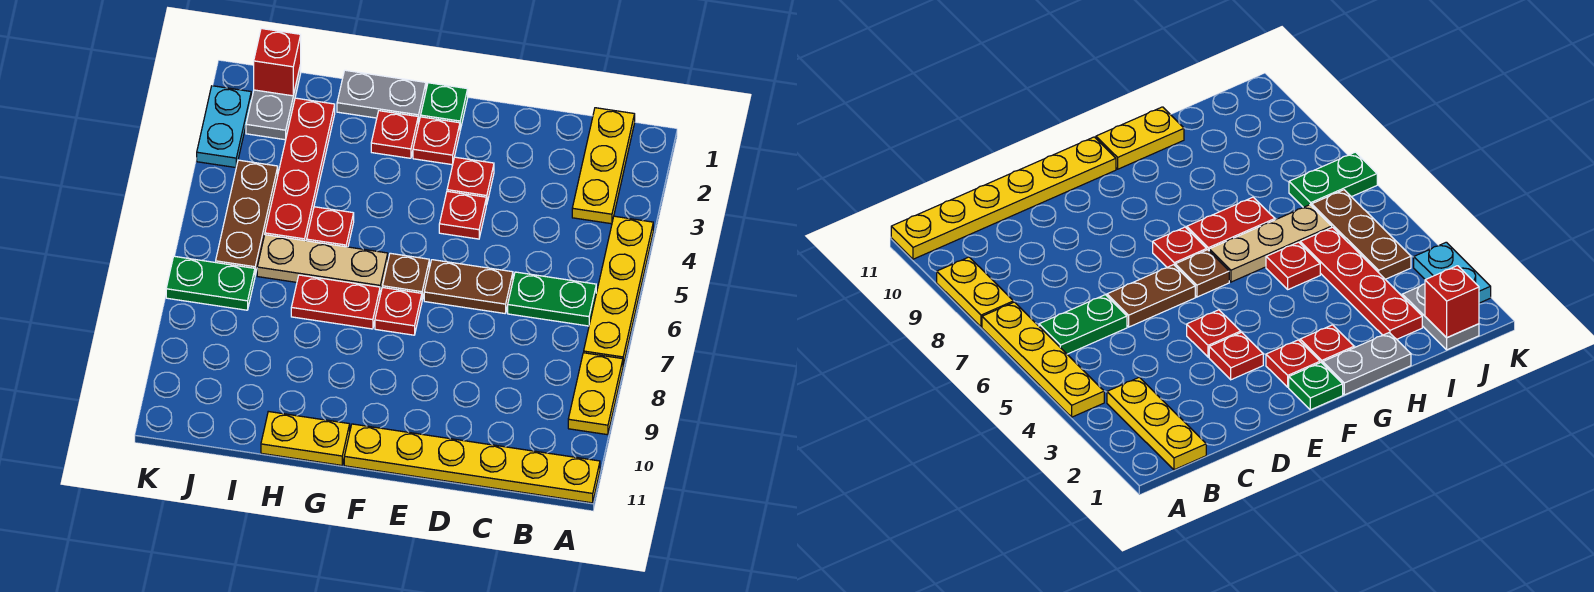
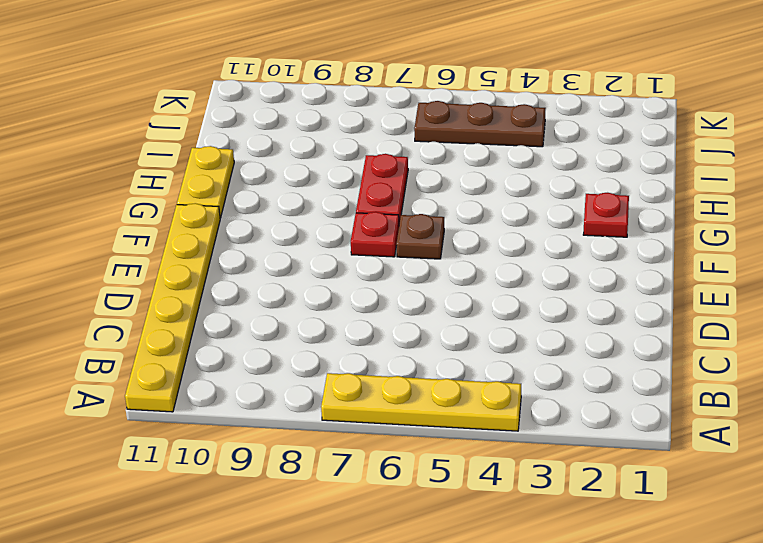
none -> yellow 1x2 plate [568,353,623,435]
none -> yellow 1x3 plate [572,108,635,224]
none -> green 1x2 plate [508,272,596,326]

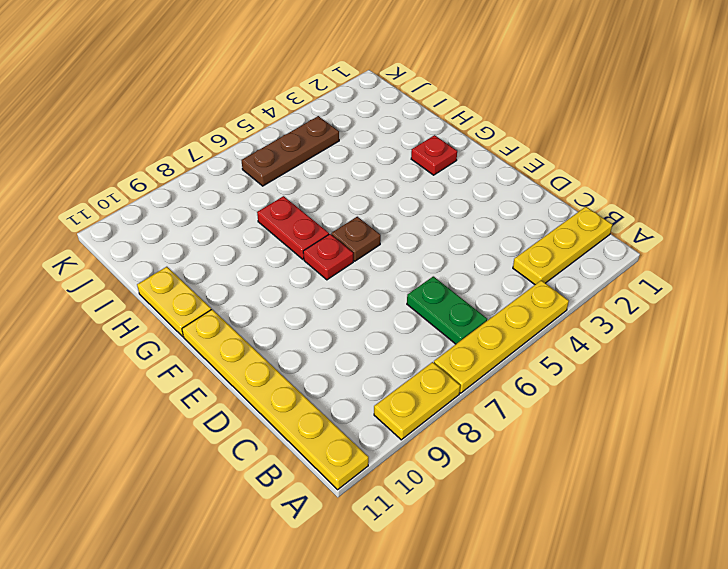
none -> brown 1x2 plate [424,260,513,313]
none -> red 1x1 plate [447,157,494,205]
none -> red 1x1 plate [439,191,486,239]

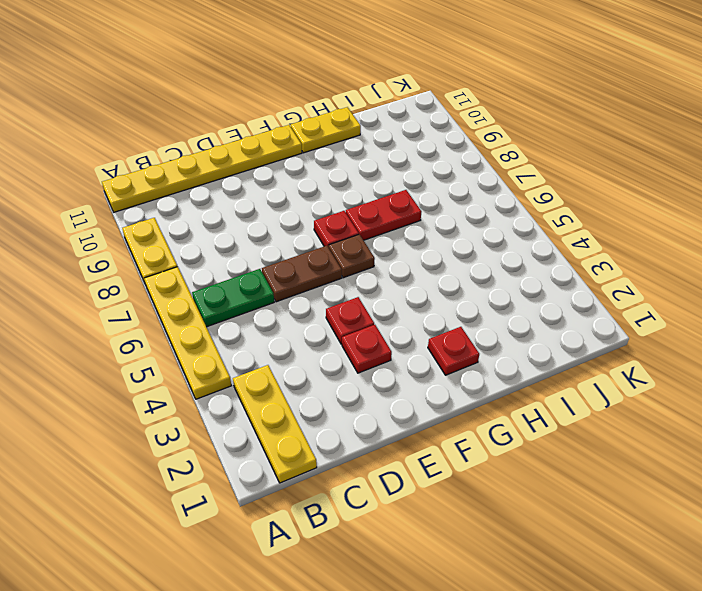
none -> green 1x1 plate [421,83,468,130]
none -> red 1x1 plate [413,117,460,165]
none -> grey 1x2 plate [337,70,426,124]

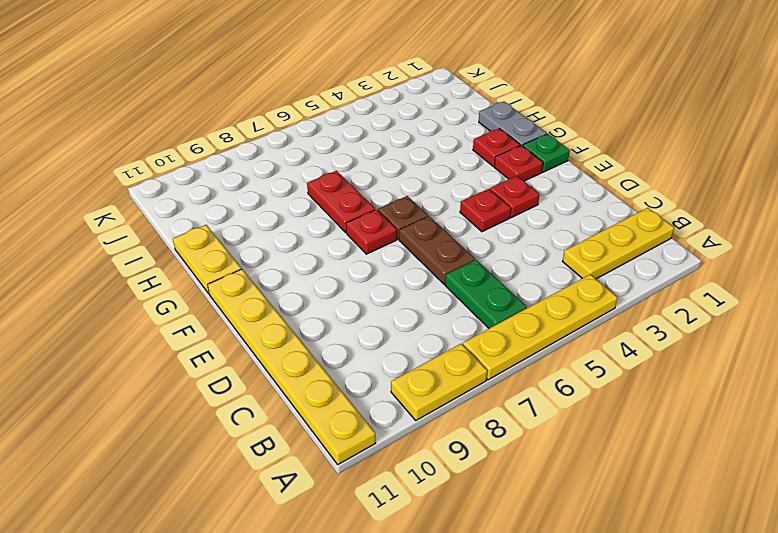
none -> tan 1x3 plate [257,235,388,295]
none -> red 1x1 plate [307,207,354,247]
none -> red 1x4 plate [265,98,335,241]

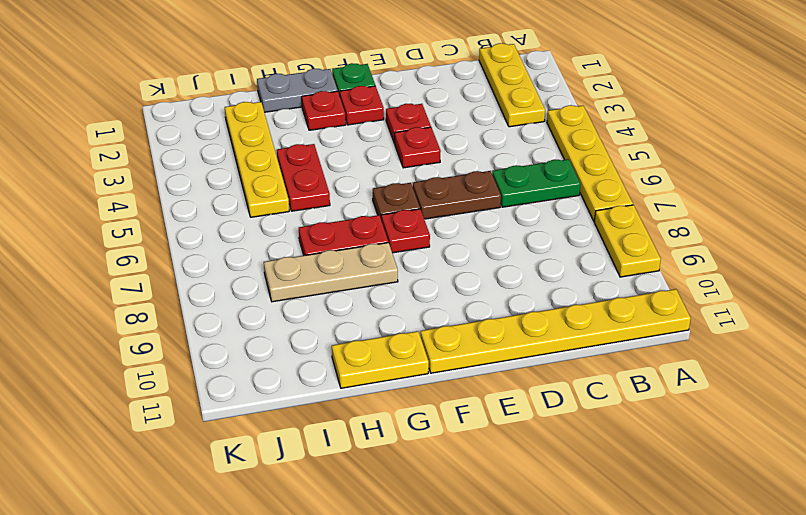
tan 1x3 plate [264,243,398,302] -> tan 1x3 plate moved to [257,235,388,295]
red 1x2 plate [277,144,330,211] -> red 1x1 plate [307,207,354,247]
yellow 1x4 plate [225,102,289,217] -> red 1x4 plate [265,98,335,241]
none -> grey 1x2 plate [246,65,301,140]
none -> brown 1x3 plate [216,160,278,275]
none -> green 1x2 plate [166,256,255,310]

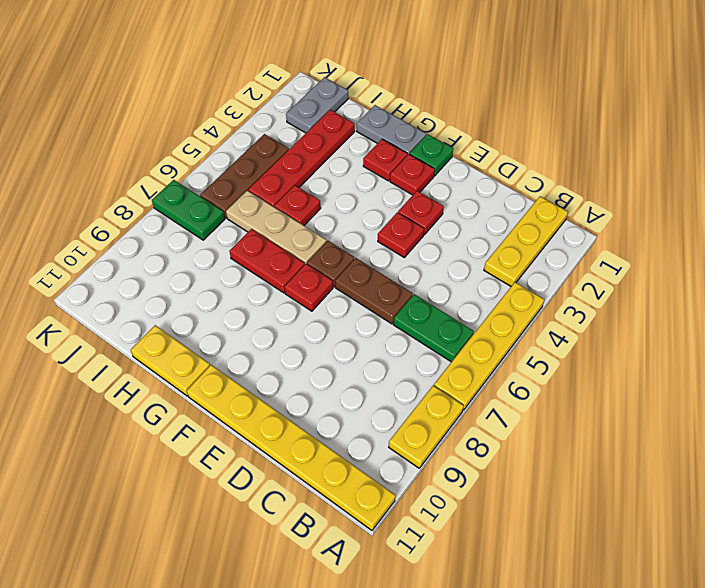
none -> cyan 1x2 plate [197,86,251,168]
none -> red 1x1 brick [254,29,301,96]

